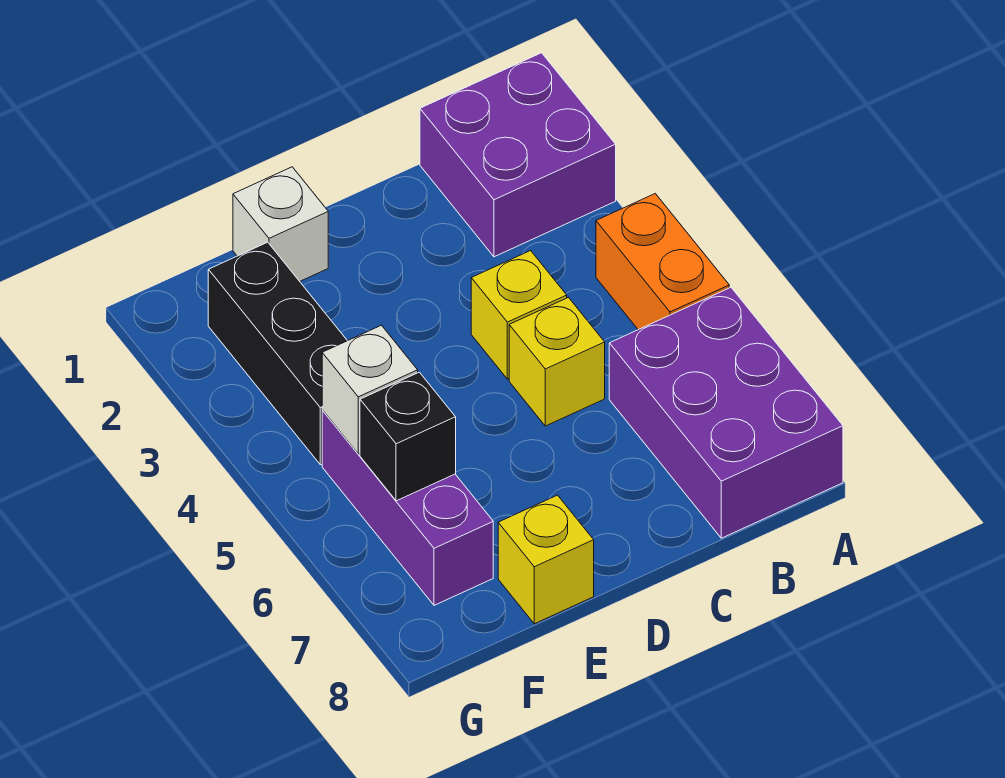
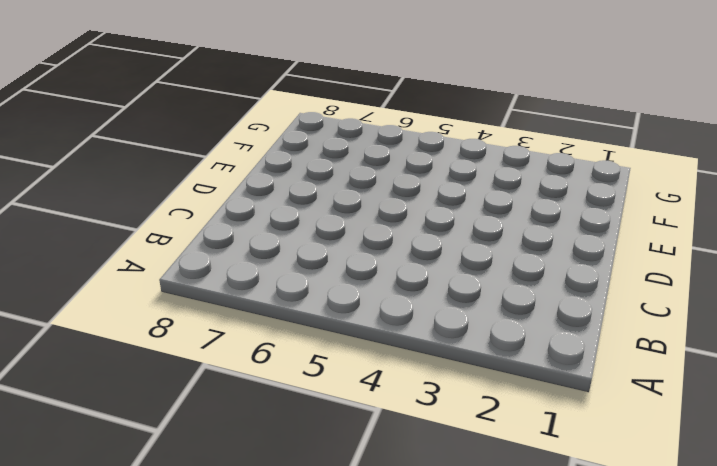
none -> purple 2x2 brick [420,53,616,257]
none -> orange 1x2 brick [596,194,729,330]

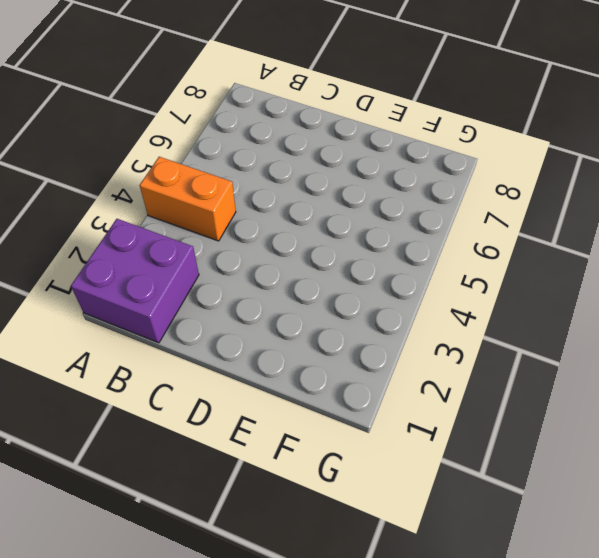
orange 1x2 brick [140,157,236,241] -> orange 1x2 brick turned to [596,194,729,330]
none -> purple 2x3 brick [609,288,843,538]
none -> yellow 1x1 brick [471,251,567,379]

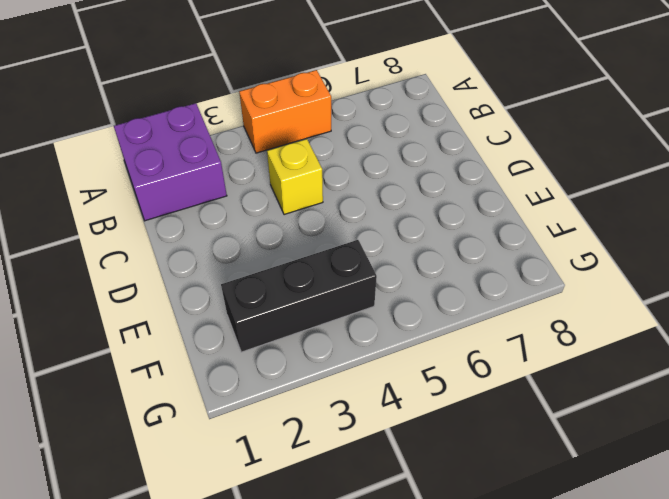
none -> purple 2x3 brick [609,288,843,538]
none -> yellow 1x1 brick [509,298,605,426]

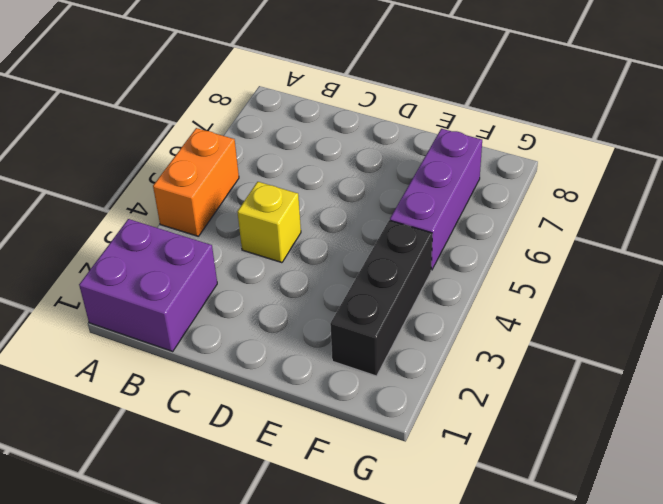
none -> purple 2x3 brick [609,288,843,538]
none -> yellow 1x1 brick [509,298,605,426]

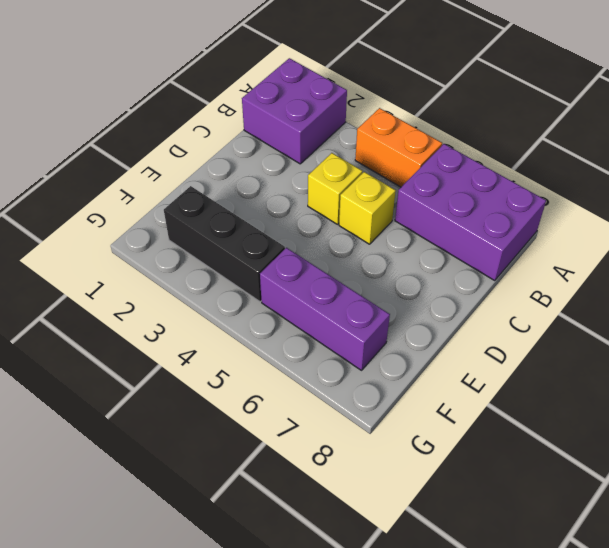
none -> white 1x1 brick [233,167,328,281]
none -> yellow 1x1 brick [498,495,594,624]

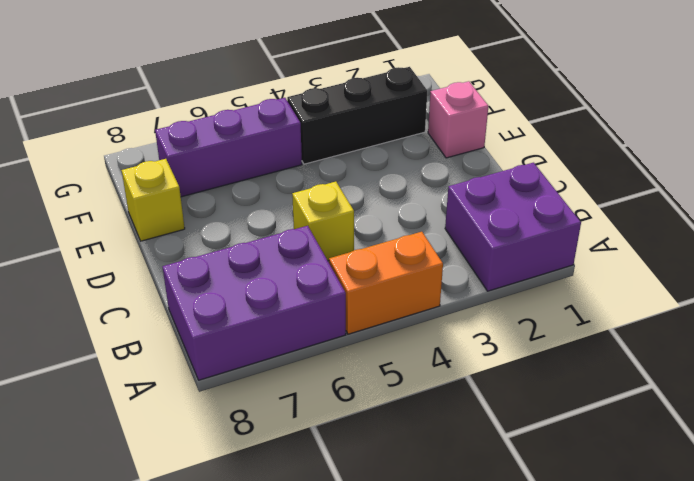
pink 1x1 brick [428,81,488,158] -> white 1x1 brick [233,167,328,281]
none -> yellow 1x1 brick [471,251,567,379]
none -> white 1x1 brick [322,325,418,454]

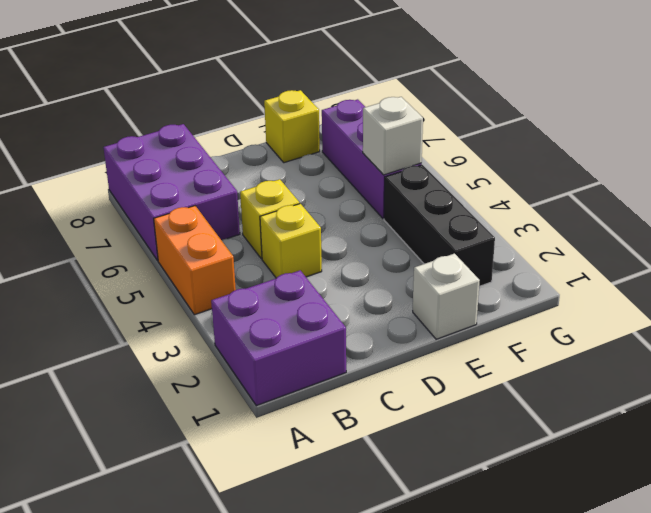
none -> black 1x1 brick [360,372,456,501]

